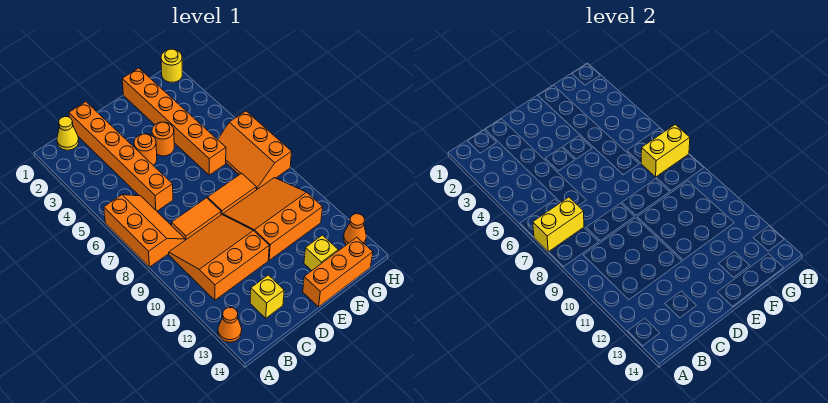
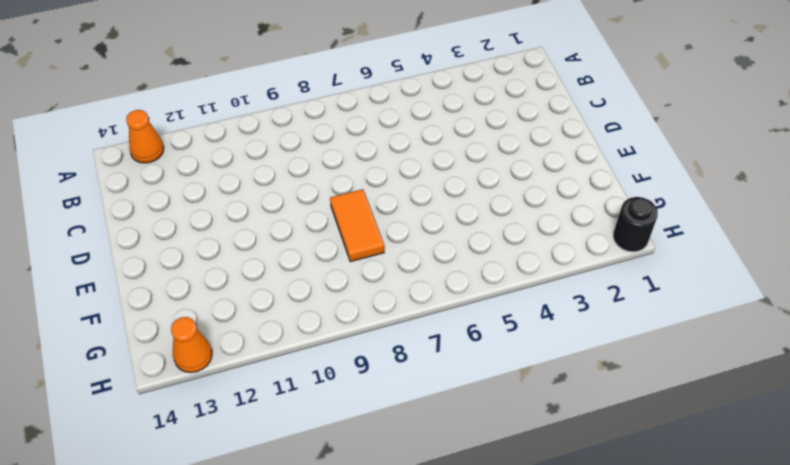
black 1x1 round brick [613,197,658,252] -> yellow 1x1 round brick [161,49,182,82]
none -> orange 2x3 slope [104,195,185,267]
none -> yellow 1x1 cone [57,117,79,150]
none -> orange 3x3 slope [169,215,269,300]

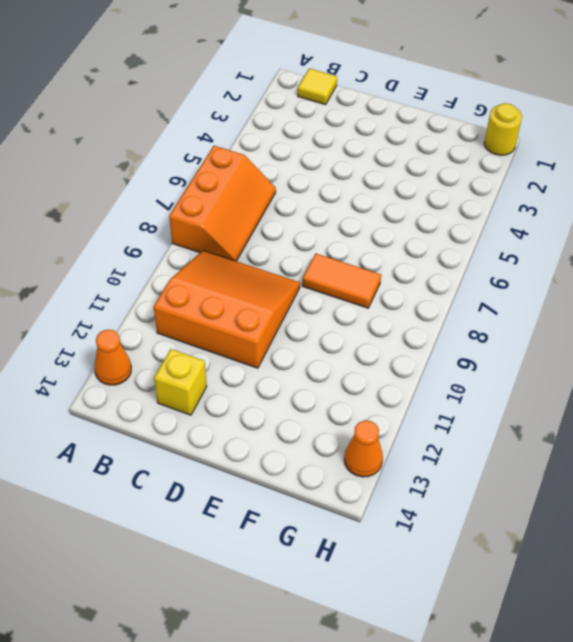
yellow 1x1 tile [298,68,337,105] -> yellow 1x1 cone [57,117,79,150]
none -> orange 1x6 brick [69,102,173,211]
none -> orange 1x2 tile [172,198,221,240]
none -> orange 1x1 round brick [134,134,157,165]

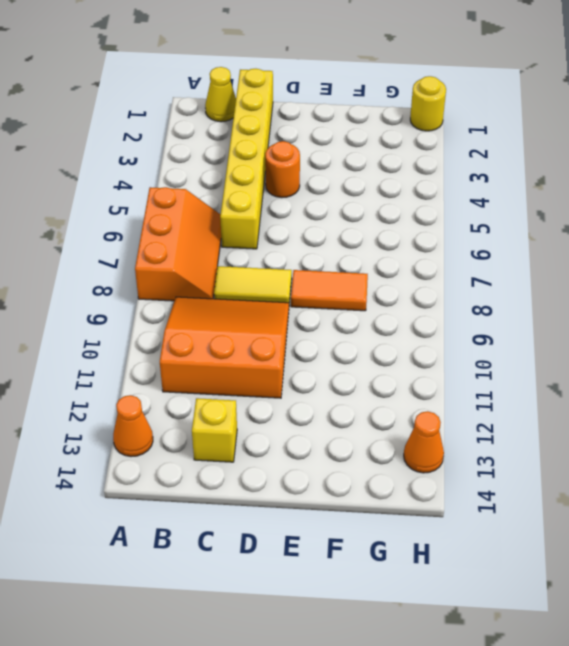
yellow 1x6 brick [220,69,273,249] -> orange 1x6 brick [69,102,173,211]
yellow 1x2 tile [214,266,292,303] -> orange 1x2 tile [172,198,221,240]
none -> orange 1x1 round brick [152,122,174,156]
none -> orange 3x3 slope [223,178,323,260]
none -> orange 1x3 brick [303,237,373,307]

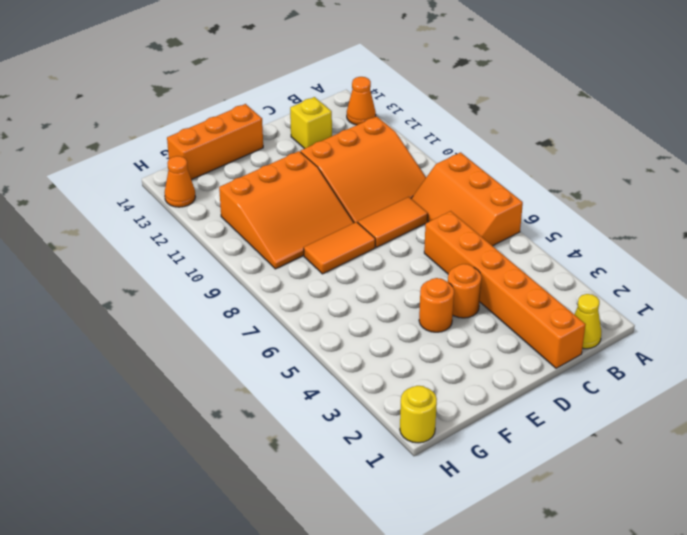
none -> orange 1x6 brick [122,68,226,175]
none -> yellow 1x1 brick [304,235,338,271]
none -> orange 2x3 slope [218,111,292,190]

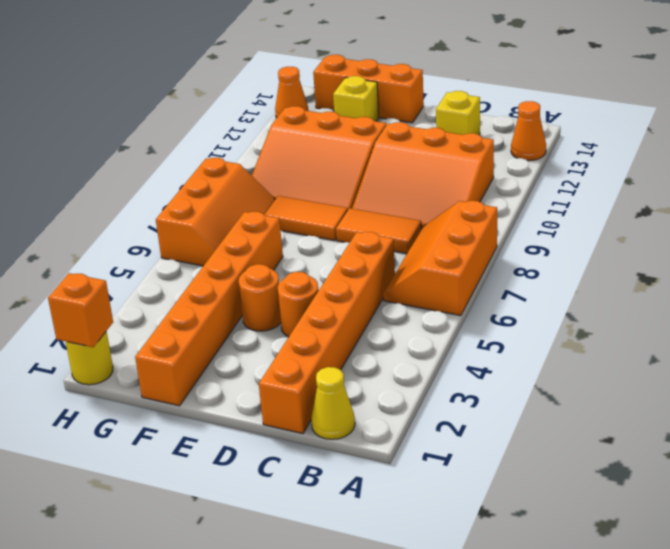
orange 1x1 brick [48,273,113,347] -> none
none -> yellow 1x2 brick [533,197,584,252]
none -> yellow 1x2 brick [641,125,690,177]

